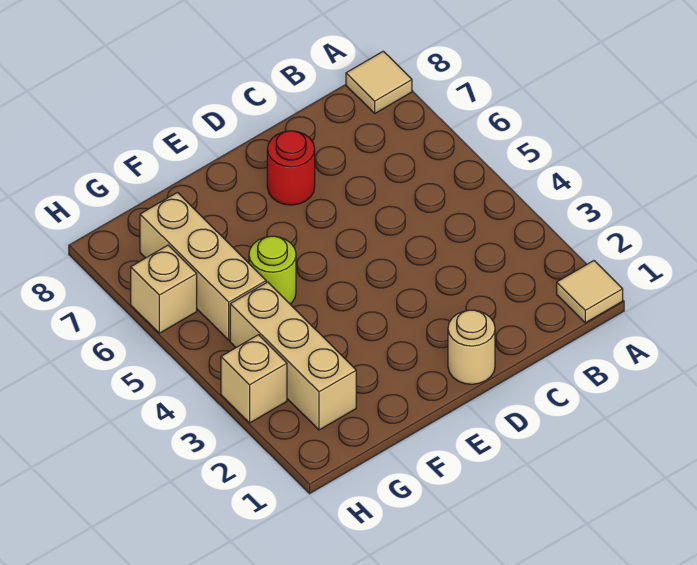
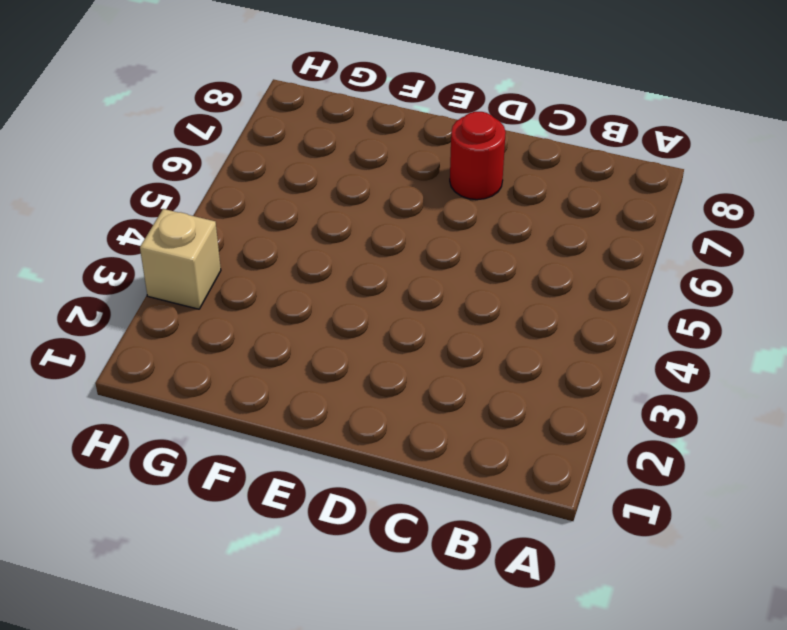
none -> tan 1x1 tile [557,261,623,323]
none -> tan 1x1 tile [346,51,412,113]

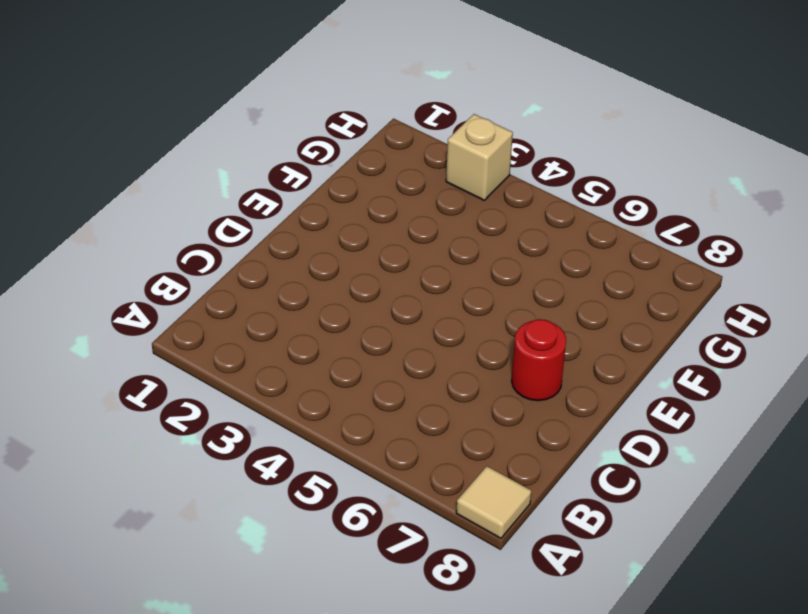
none -> tan 1x1 tile [557,261,623,323]
none -> tan 1x1 round brick [448,310,495,384]

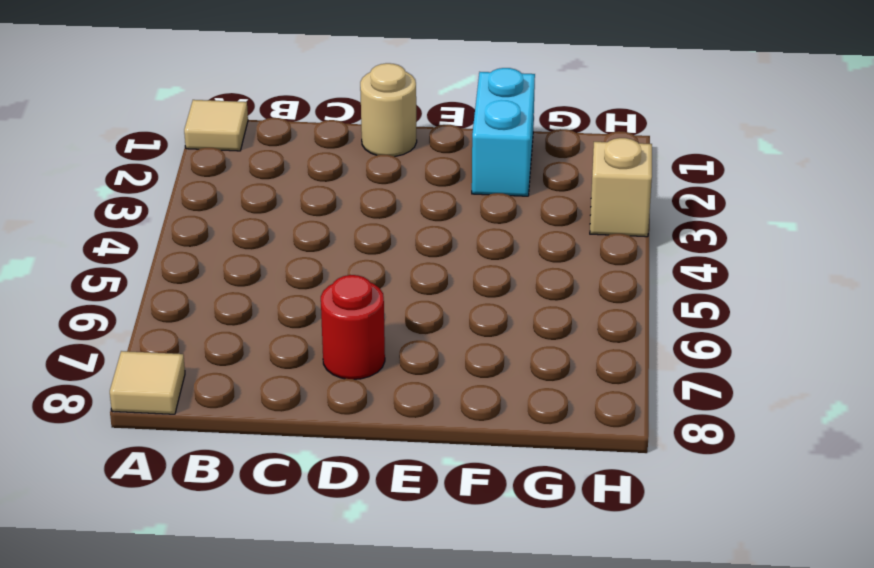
cyan 1x2 brick [472,68,535,196] -> none
none -> lime 1x1 round brick [249,236,296,304]
none -> tan 1x3 brick [230,282,356,430]

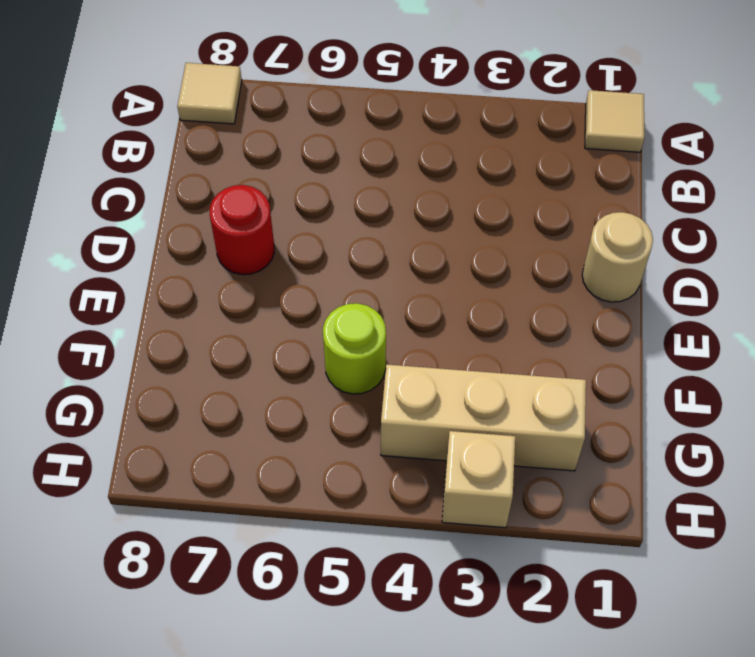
none -> tan 1x3 brick [140,192,266,340]
none -> tan 1x1 brick [131,245,197,333]

